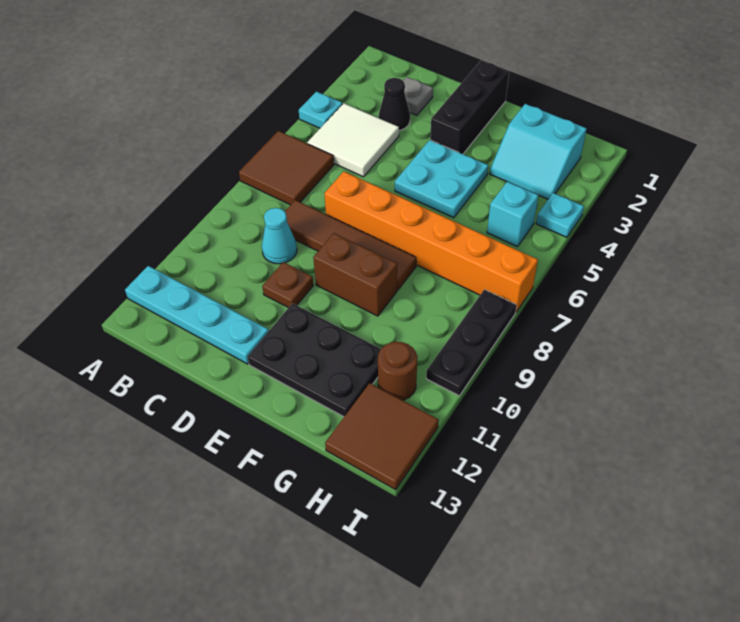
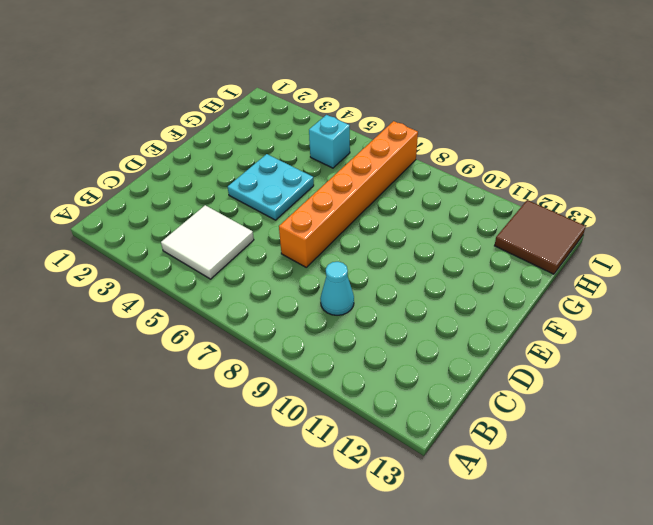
none -> cyan 1x1 plate [299,92,342,128]
none -> brown 2x2 tile [239,131,334,205]
none -> cyan 1x4 plate [125,266,269,364]

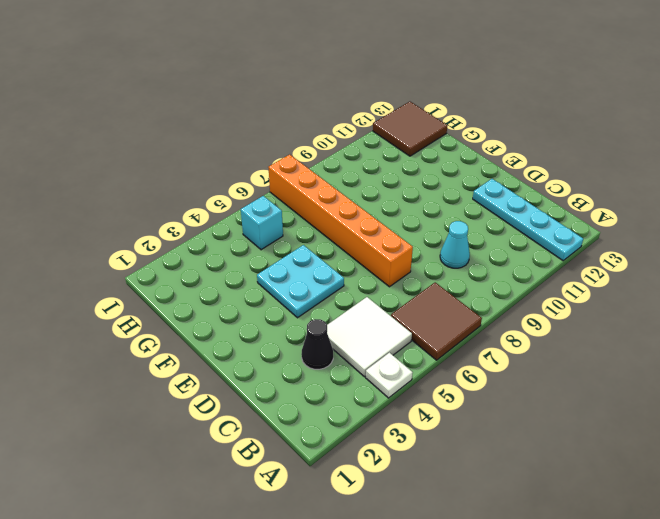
white 1x1 plate [366,353,413,398] -> cyan 1x1 plate [299,92,342,128]
none -> grey 1x1 plate [403,77,433,115]
none -> brown 1x4 tile [285,200,417,290]
none -> brown 1x1 plate [262,262,313,308]

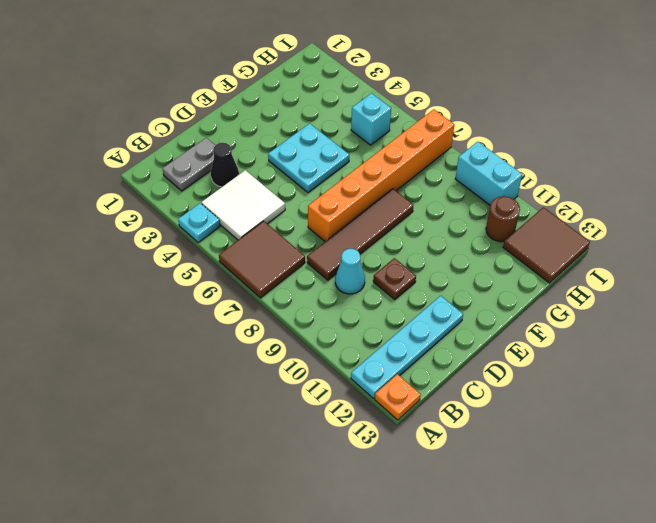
orange 1x1 plate [375,374,421,420] -> none
grey 1x2 plate [163,138,216,191] -> grey 1x1 plate [403,77,433,115]
cyan 1x2 brick [455,142,522,205] -> black 1x3 plate [426,290,517,396]
none -> black 1x3 brick [430,60,509,154]
none -> brown 1x2 brick [313,233,397,316]
none -> black 2x3 plate [248,303,381,417]

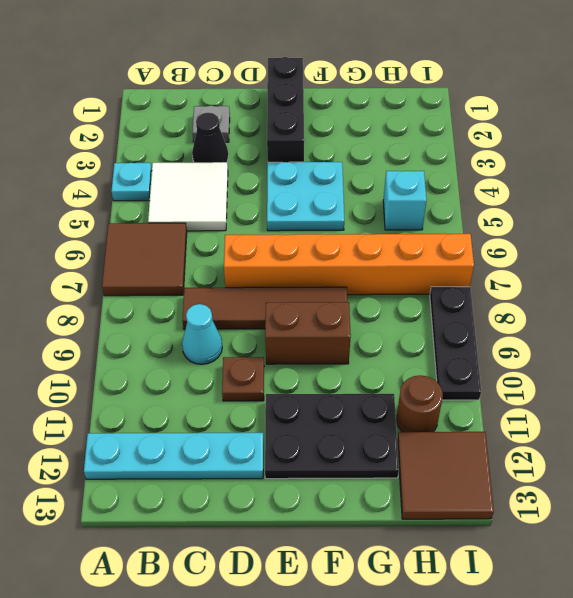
none -> cyan 2x2 slope [490,104,587,199]
none -> cyan 1x1 plate [536,193,584,237]

